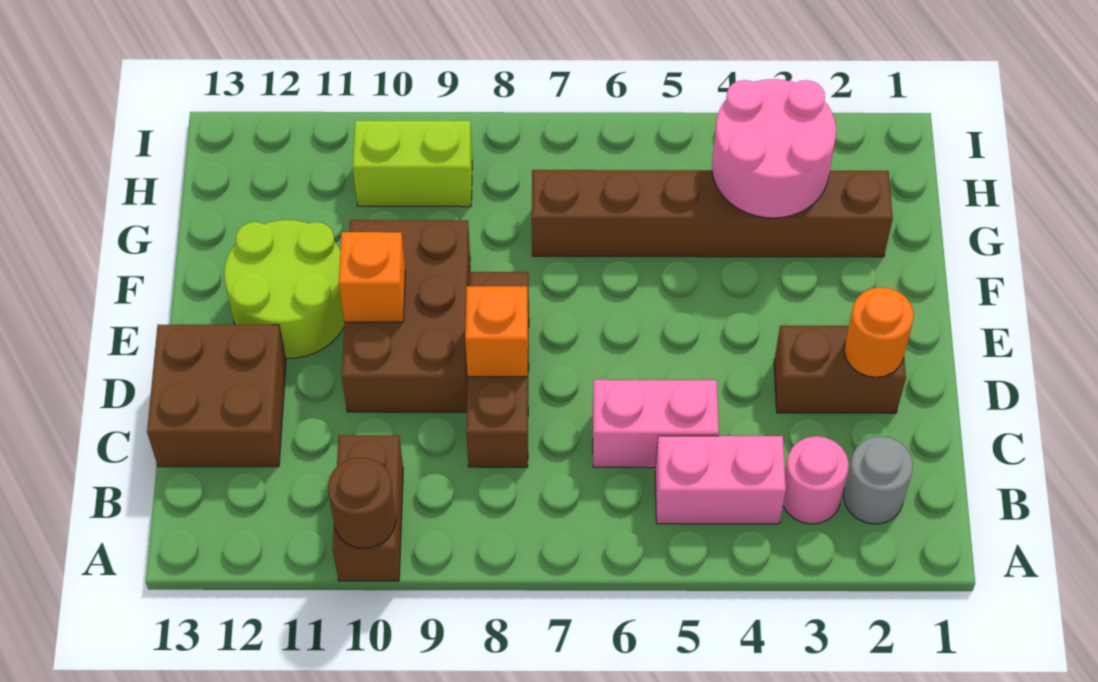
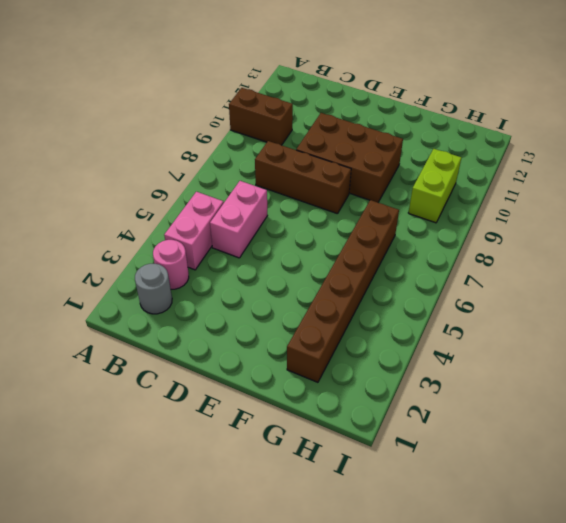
none -> brown 2x2 brick [147,324,286,467]
none -> brown 1x2 brick [774,326,906,413]
none -> lime 2x2 round brick [224,220,344,359]

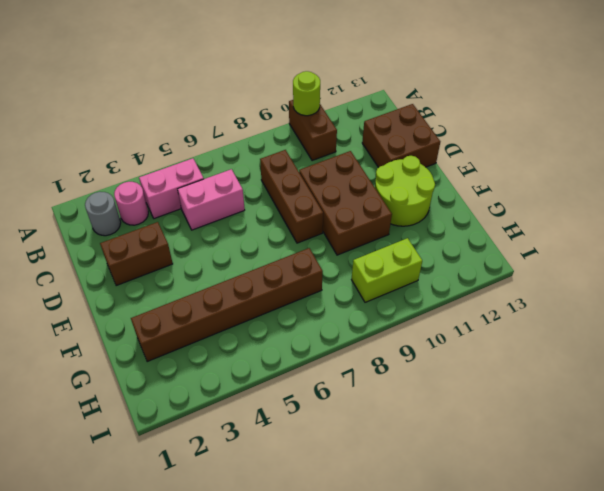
lime 1x1 round brick [293,71,320,116] -> brown 1x1 round brick [328,457,396,548]
none -> orange 1x1 round brick [844,287,914,377]
none -> orange 1x1 brick [465,286,528,377]
none -> orange 1x1 brick [339,232,405,322]

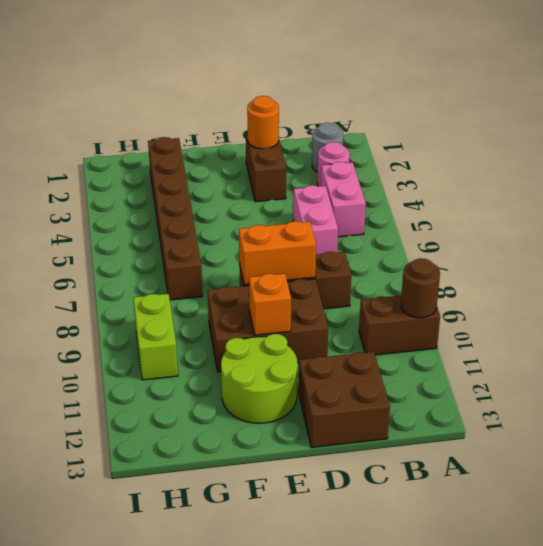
orange 1x2 brick [239,221,316,285] -> orange 1x1 brick [465,286,528,377]
none -> pink 2x2 round brick [712,79,836,218]

